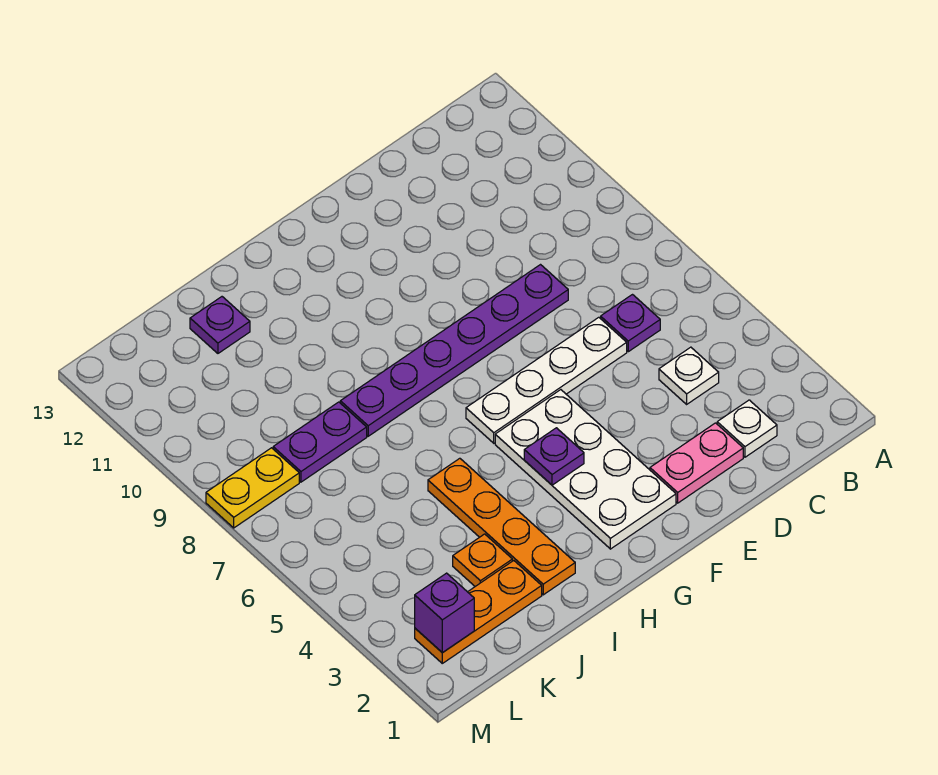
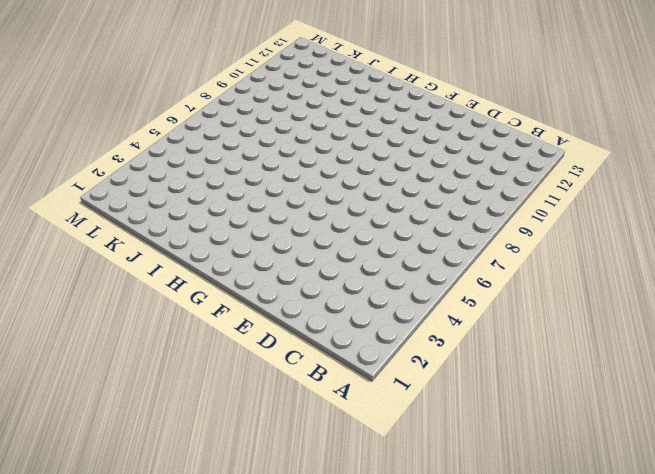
none -> white 1x1 plate [717,400,777,457]
none -> white 1x1 plate [659,347,719,404]
none -> purple 1x1 plate [601,295,660,352]

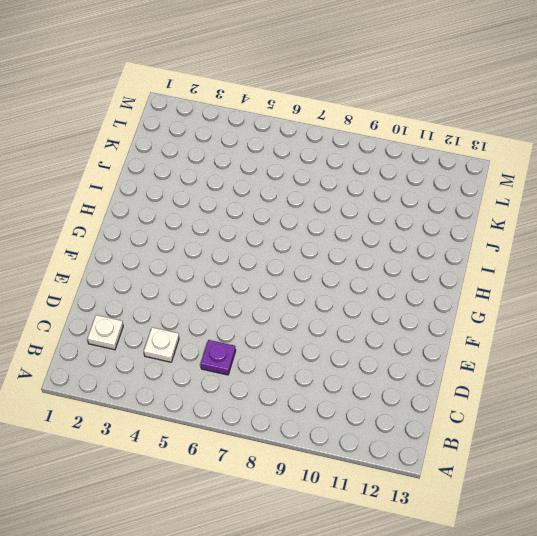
none -> pink 1x2 plate [650,423,743,503]
none -> white 1x4 plate [466,317,627,443]
none -> purple 1x6 plate [340,265,568,436]

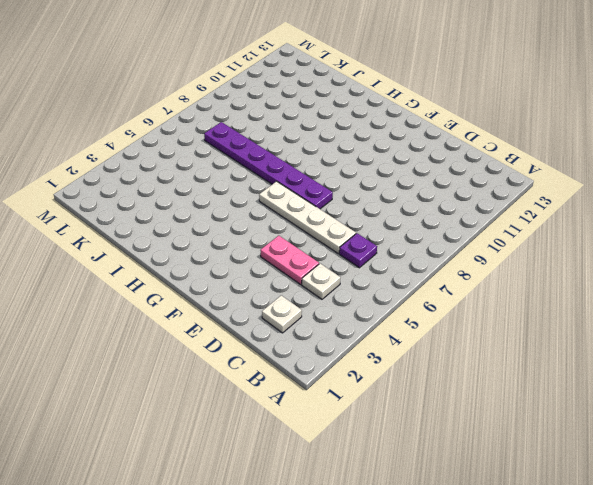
pink 1x2 plate [260,236,319,284] -> pink 1x2 plate moved to [650,423,743,503]
purple 1x6 plate [204,122,333,209] -> purple 1x6 plate moved to [340,265,568,436]
none -> white 2x4 plate [495,390,676,549]
none -> orange 1x4 plate [428,458,575,595]
none -> orange 1x3 plate [415,561,542,663]

